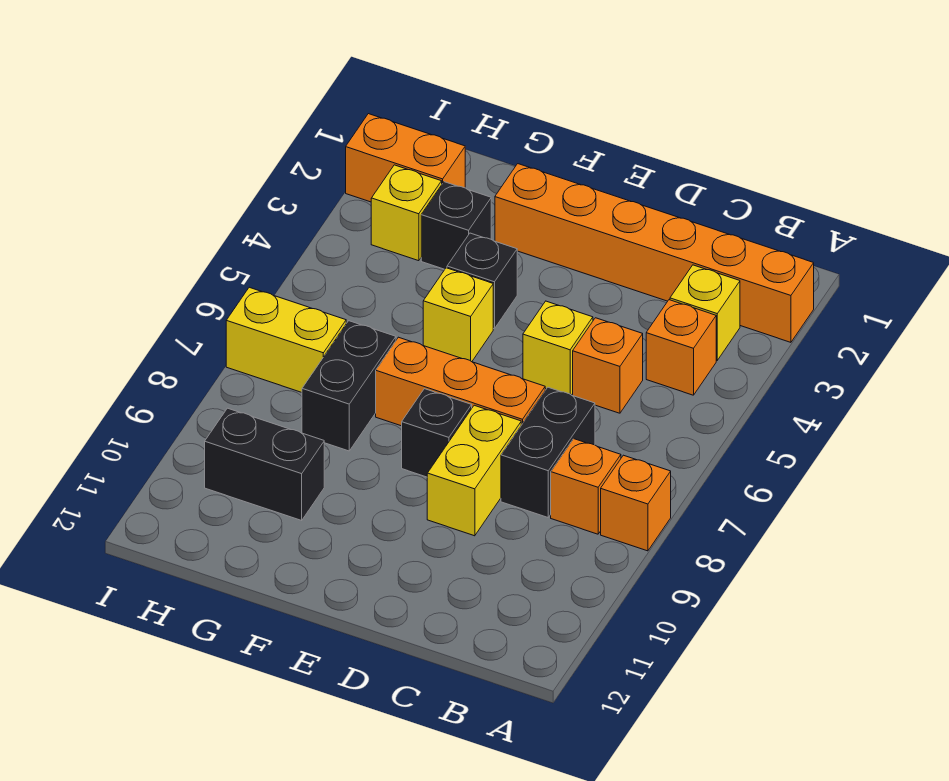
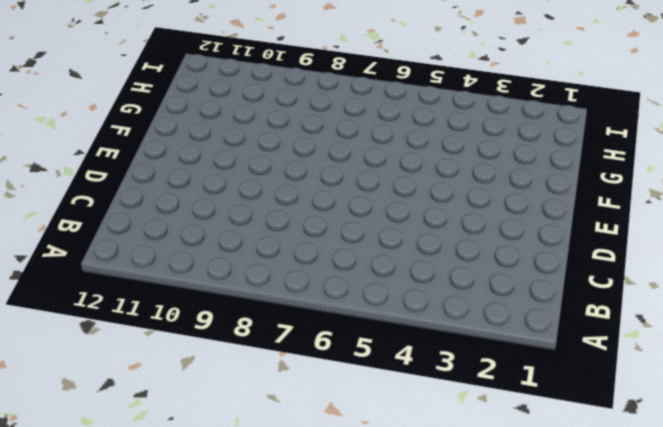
none -> orange 1x6 brick [495,164,814,342]
none -> orange 1x1 brick [601,455,671,551]
none -> yellow 1x1 brick [670,265,740,360]

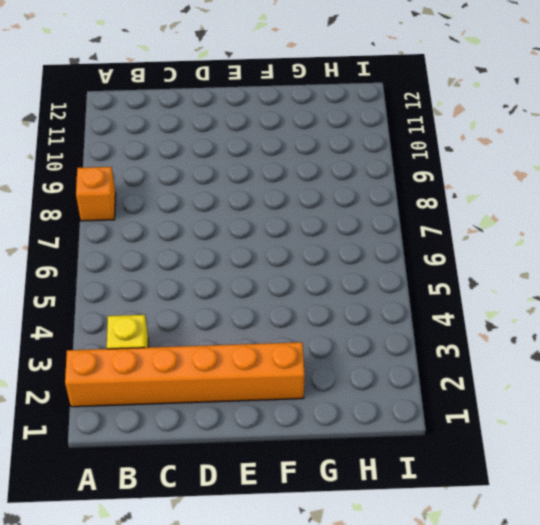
none -> orange 1x1 brick [646,300,716,395]
none -> orange 1x1 brick [551,439,621,534]
none -> orange 1x1 brick [573,318,643,413]

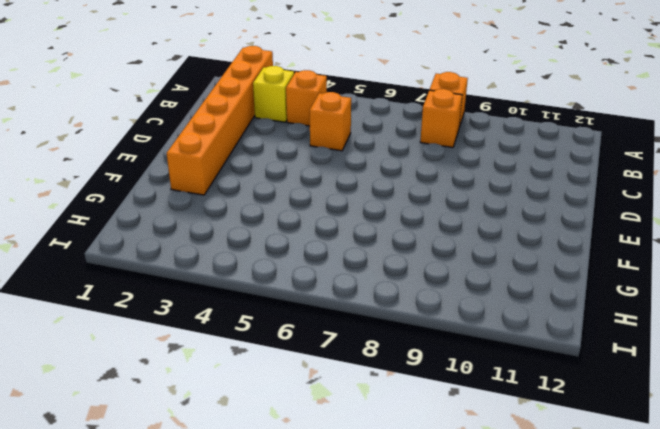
none -> black 1x2 brick [501,387,595,517]
none -> yellow 1x1 brick [523,301,593,395]
none -> orange 1x3 brick [376,337,545,426]

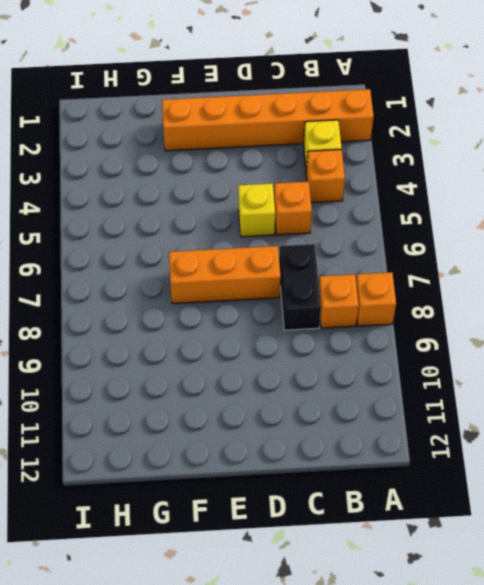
none -> yellow 1x2 brick [427,405,521,536]
none -> black 1x1 brick [402,389,472,477]
none -> black 1x1 brick [447,233,517,329]

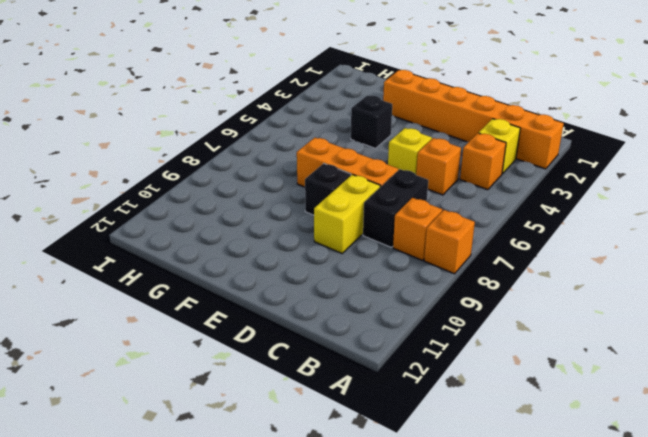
none -> yellow 1x1 brick [423,268,493,362]
none -> black 1x1 brick [421,182,491,269]
none -> black 1x2 brick [302,321,396,451]

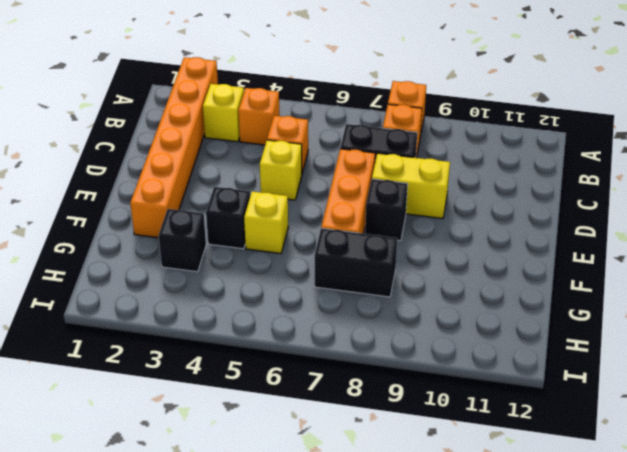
none -> black 1x2 brick [205,408,324,520]
none -> orange 1x2 brick [346,114,465,202]
none -> yellow 1x1 brick [371,165,442,261]

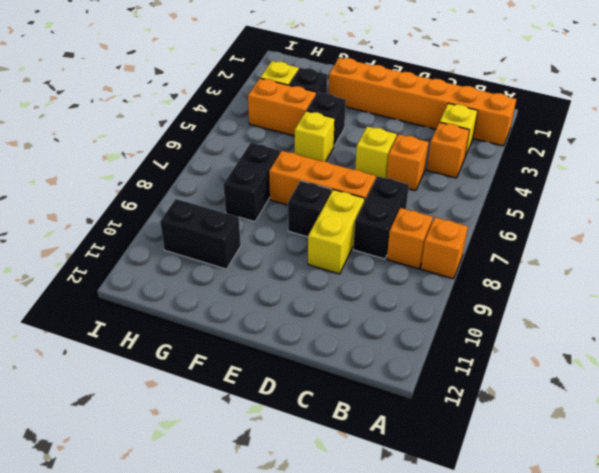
orange 1x2 brick [248,78,316,136] -> orange 1x2 brick moved to [346,114,465,202]
none -> yellow 1x2 brick [226,287,346,392]

